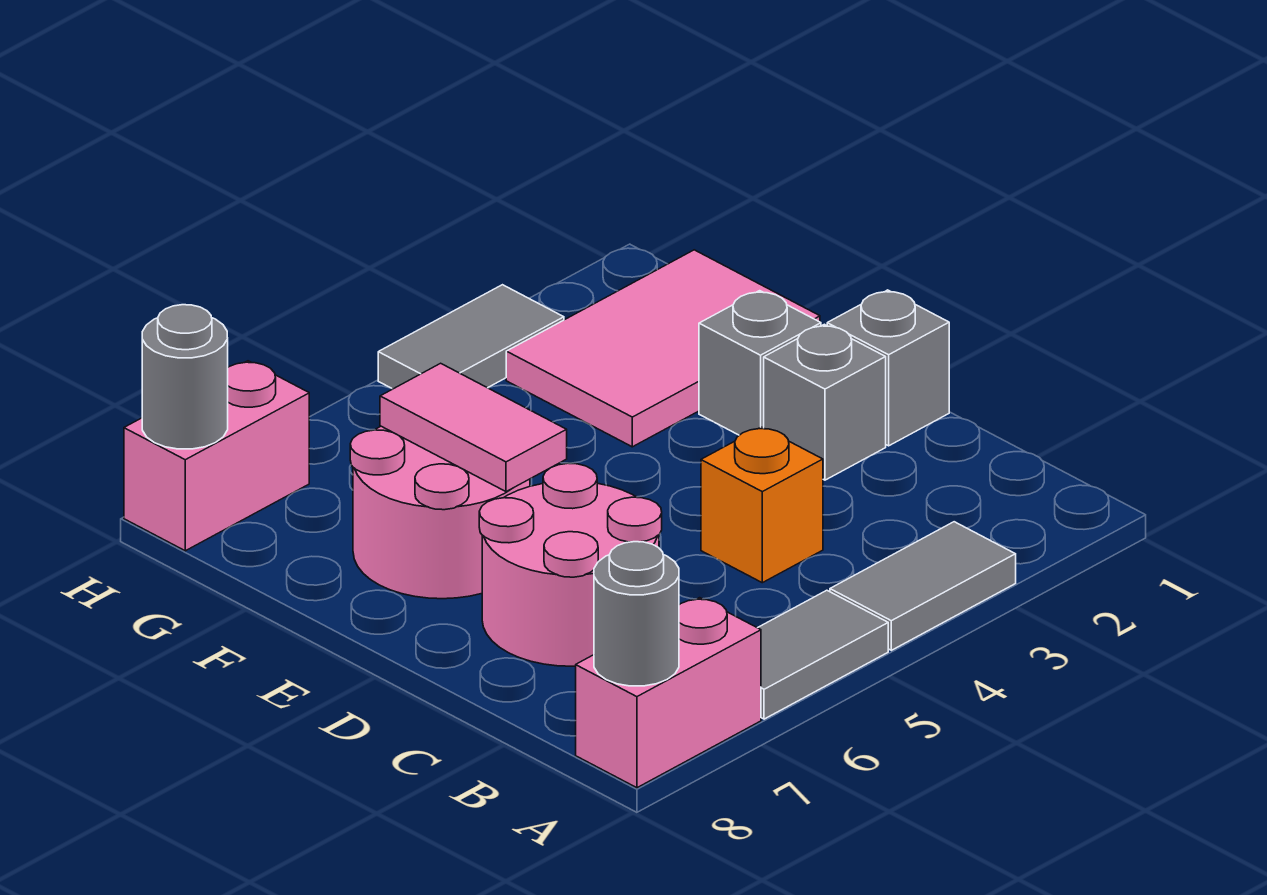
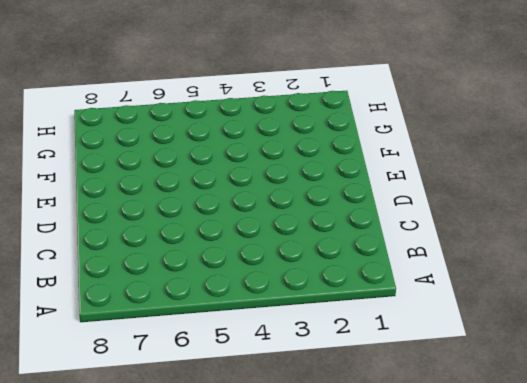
none -> grey 1x2 tile [830,522,1016,650]
none -> grey 1x2 tile [758,590,888,719]
none -> pink 1x2 brick [576,598,761,788]

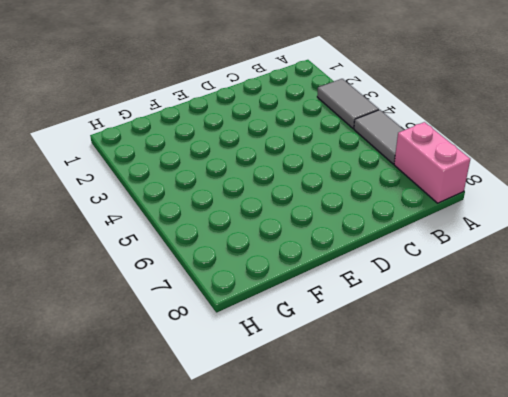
none -> orange 1x1 brick [701,427,823,583]
none -> pink 2x2 round brick [479,463,662,666]
none -> grey 1x1 brick [827,290,949,446]

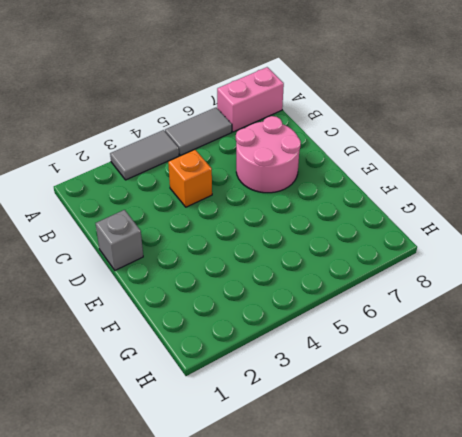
none -> grey 1x1 brick [764,324,886,480]
none -> grey 1x1 brick [699,291,821,435]
none -> pink 2x2 round brick [350,426,530,599]

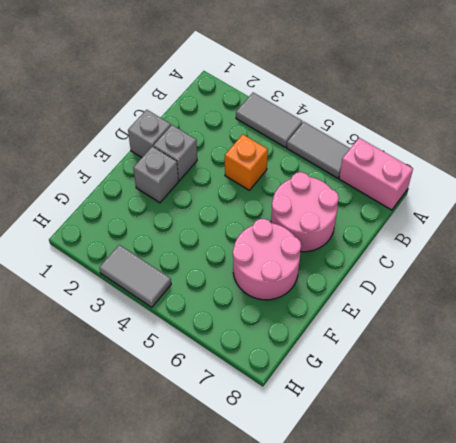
none -> pink 2x3 tile [506,250,820,447]
none -> pink 1x2 brick [124,361,309,551]
none -> grey 1x1 round brick [594,542,679,686]

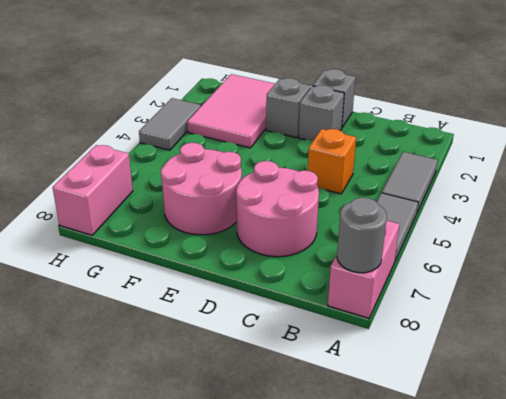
none -> pink 1x2 tile [380,363,567,492]
none -> grey 1x1 round brick [142,305,228,449]

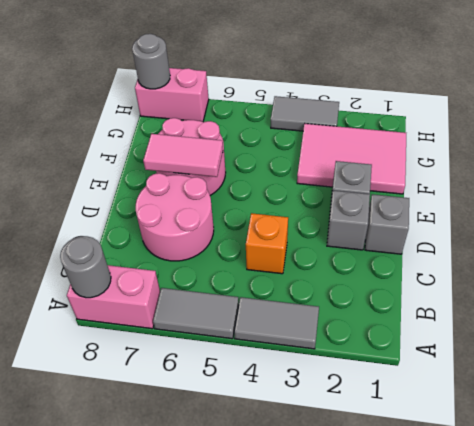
pink 1x2 tile [143,134,223,177] -> pink 1x2 tile turned to [380,363,567,492]

